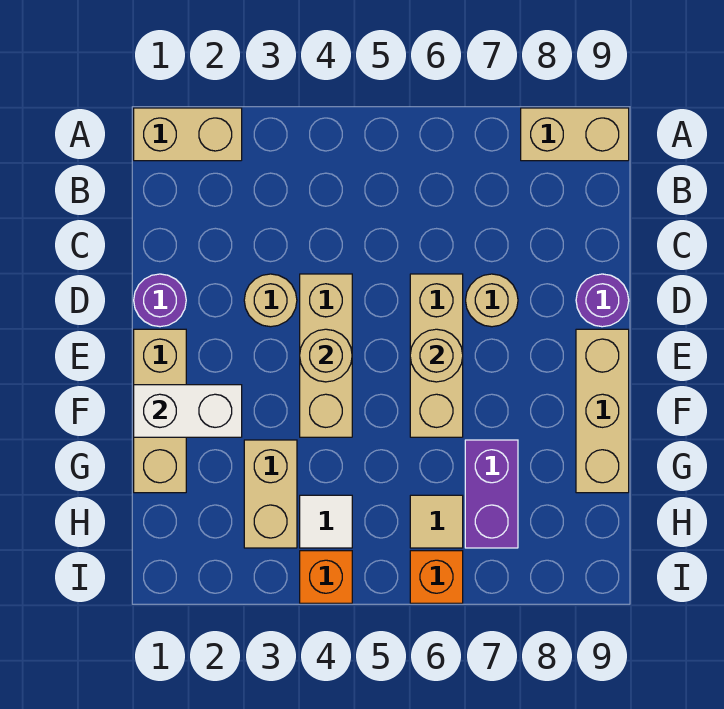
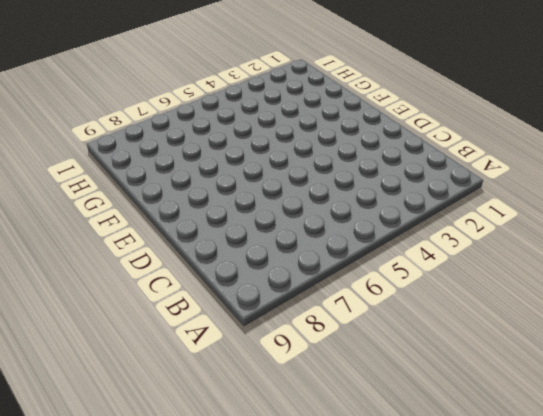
none -> tan 1x2 brick [134,108,242,161]
none -> tan 1x2 brick [521,108,629,161]
none -> purple 1x1 round brick [134,274,186,327]

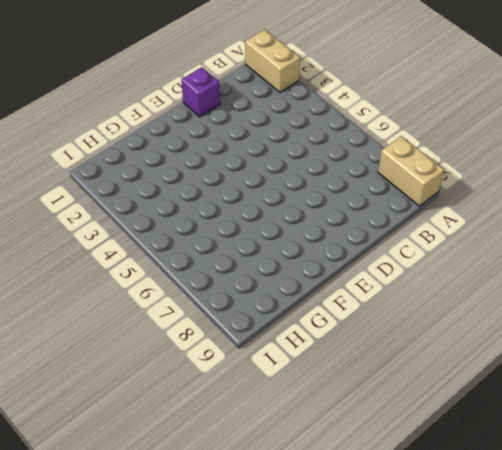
purple 1x1 brick [181,67,220,117] -> purple 1x1 round brick [134,274,186,327]
none -> tan 1x1 round brick [244,274,297,327]
none -> tan 1x3 brick [300,274,352,437]
none -> tan 1x3 brick [410,274,463,437]

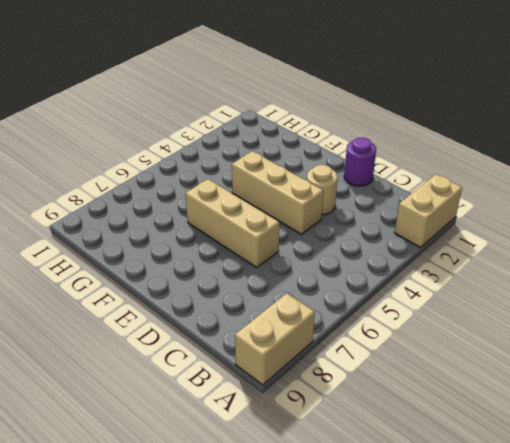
none -> tan 1x1 round brick [466,274,518,327]
none -> purple 1x1 round brick [576,274,629,327]
none -> tan 1x3 brick [134,329,186,493]

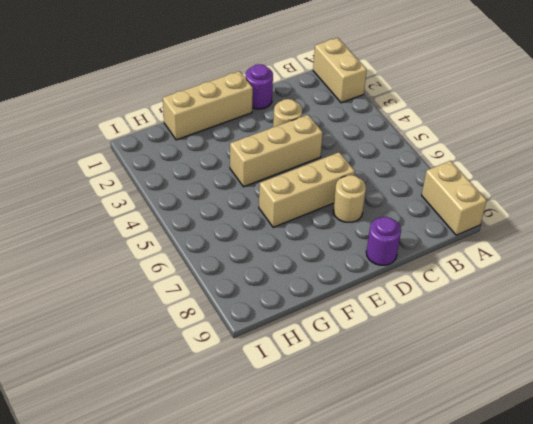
none -> tan 1x3 brick [576,329,629,493]
none -> tan 1x2 brick [244,440,297,548]
none -> purple 1x2 brick [465,440,518,548]

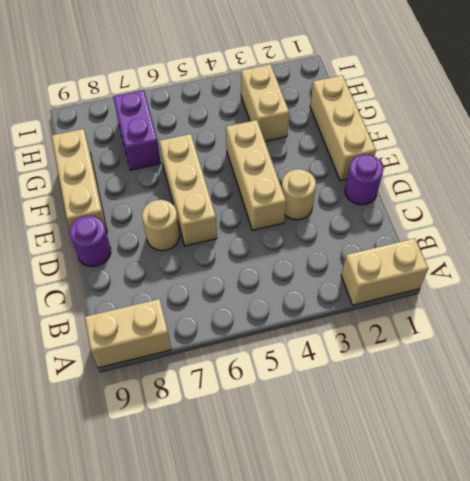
none -> white 1x1 tile [300,495,352,548]
none -> tan 1x1 tile [410,495,463,548]
none -> orange 1x1 brick [300,551,352,603]

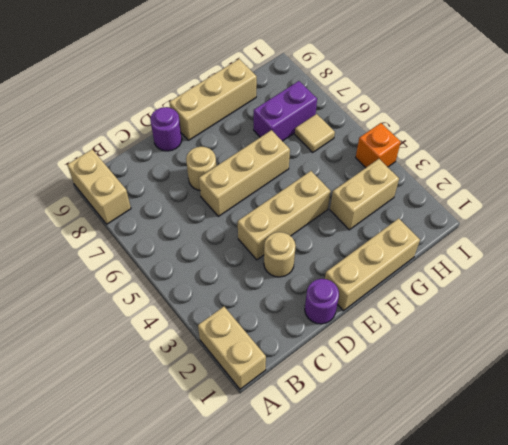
none -> white 1x1 tile [300,495,352,548]
none -> orange 1x1 brick [410,551,463,603]
none -> tan 1x1 round brick [300,329,352,382]

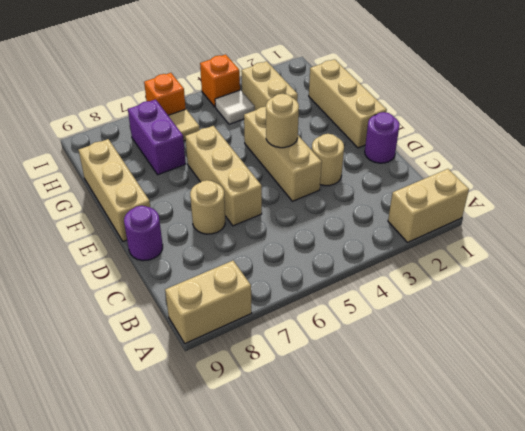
none -> tan 1x1 round brick [410,329,463,382]
none -> white 1x2 brick [134,385,242,437]

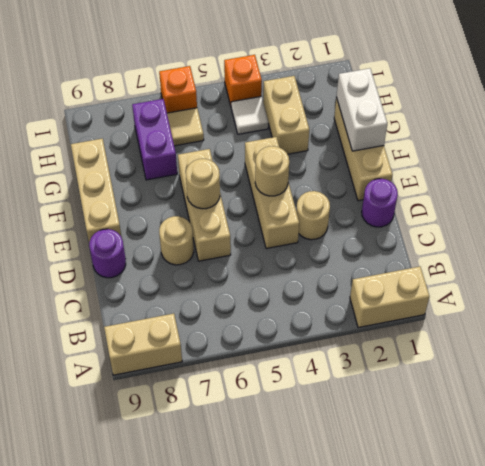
white 1x2 brick [336,68,387,151] -> white 1x2 brick turned to [134,385,242,437]

